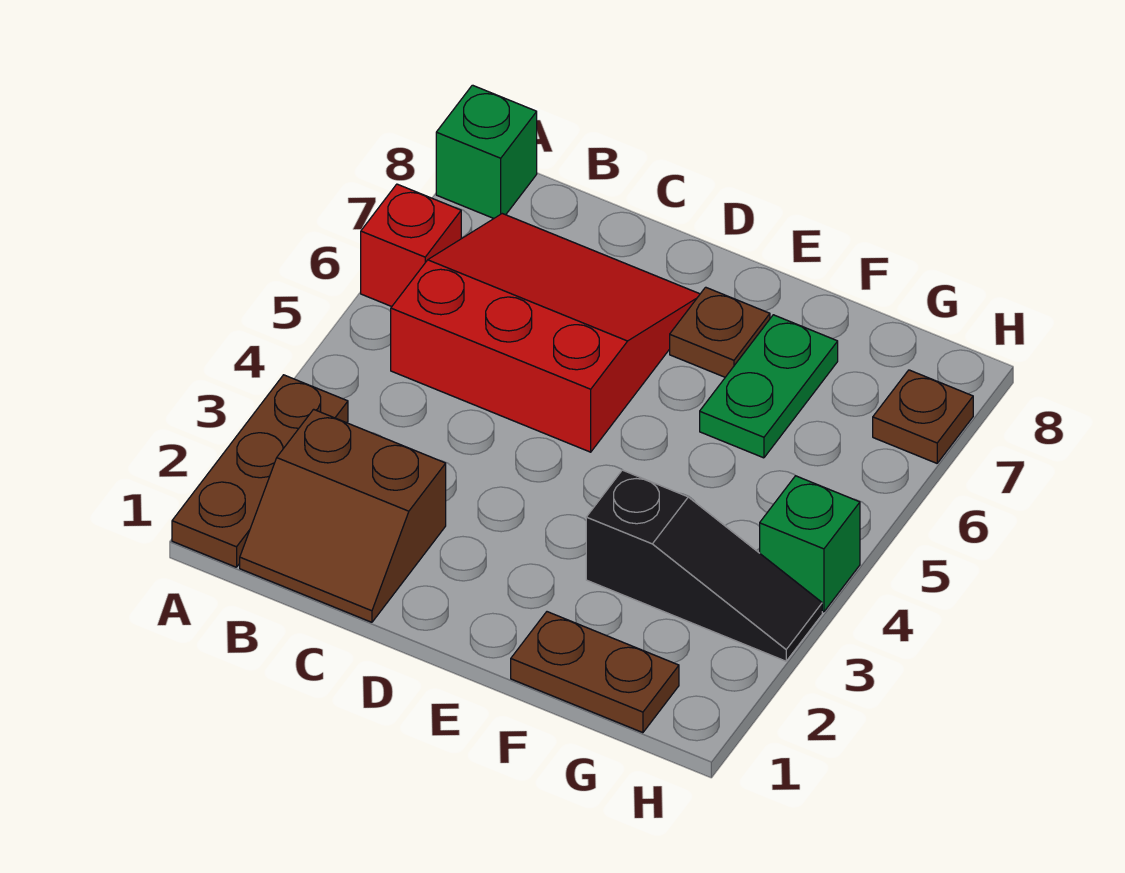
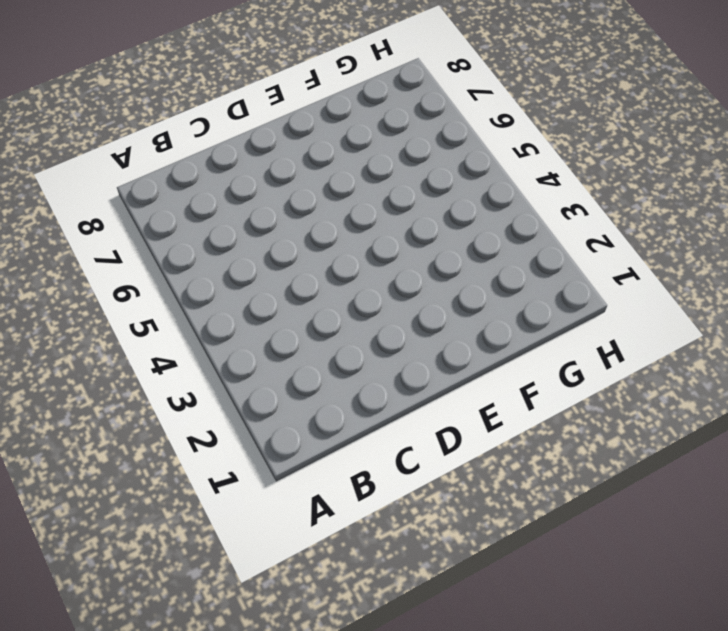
none -> brown 1x3 plate [172,375,348,567]
none -> red 1x1 brick [361,184,461,307]

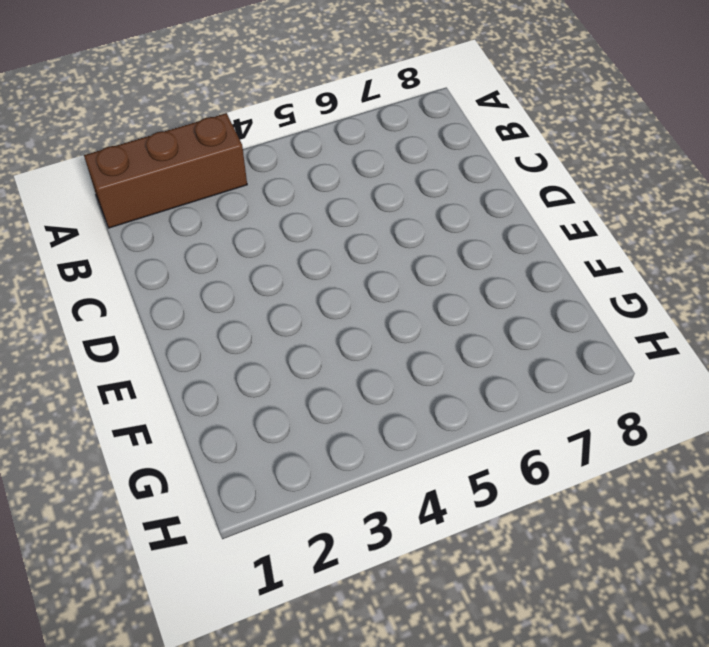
brown 1x3 brick [84,113,247,228] -> brown 1x3 plate [172,375,348,567]
none -> red 1x1 brick [361,184,461,307]
none -> green 1x1 brick [436,85,537,218]

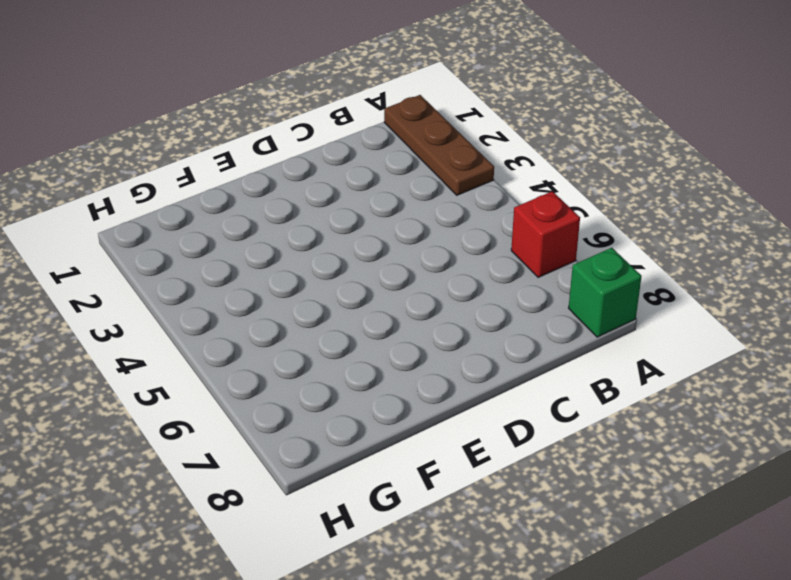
none -> brown 2x2 slope [240,409,446,622]
none -> red 3x3 slope [391,214,700,452]

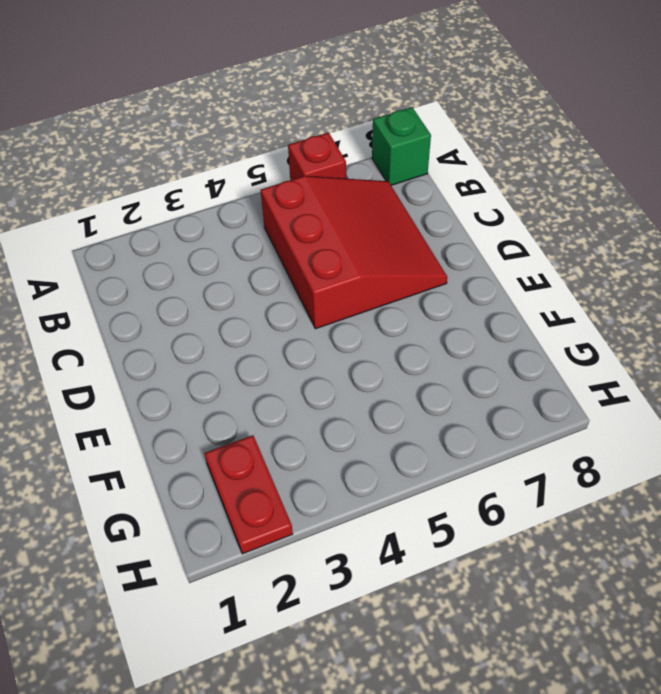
red 1x2 plate [204,435,293,554] -> none
none -> brown 1x3 plate [172,375,348,567]
none -> brown 2x2 slope [240,409,446,622]

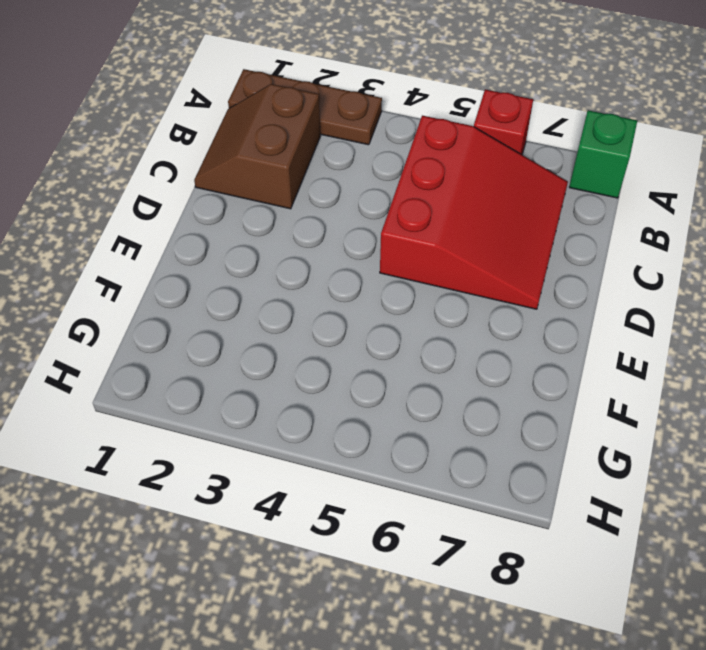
none -> brown 1x1 plate [670,287,770,377]
none -> brown 1x2 plate [511,612,679,733]

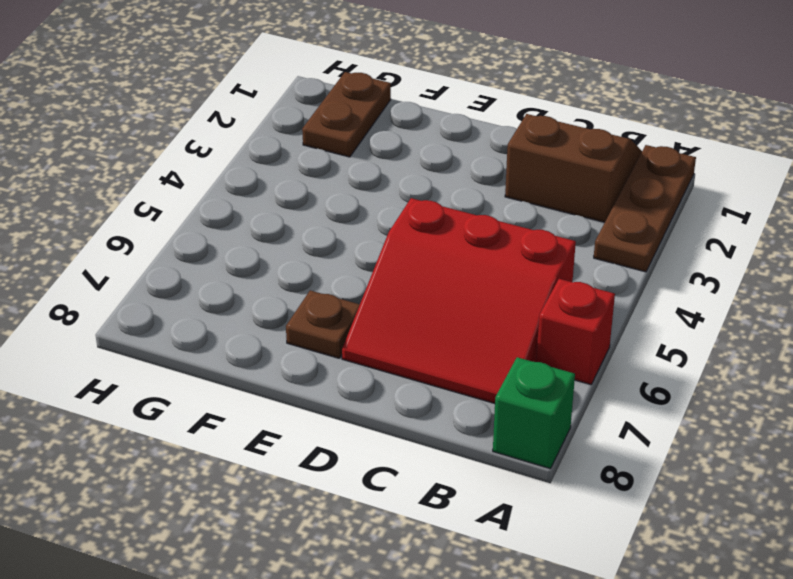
brown 1x2 plate [302,72,391,157] -> brown 1x2 plate turned to [511,612,679,733]
none -> black 1x3 slope [586,470,822,661]
none -> green 1x2 plate [700,315,838,458]

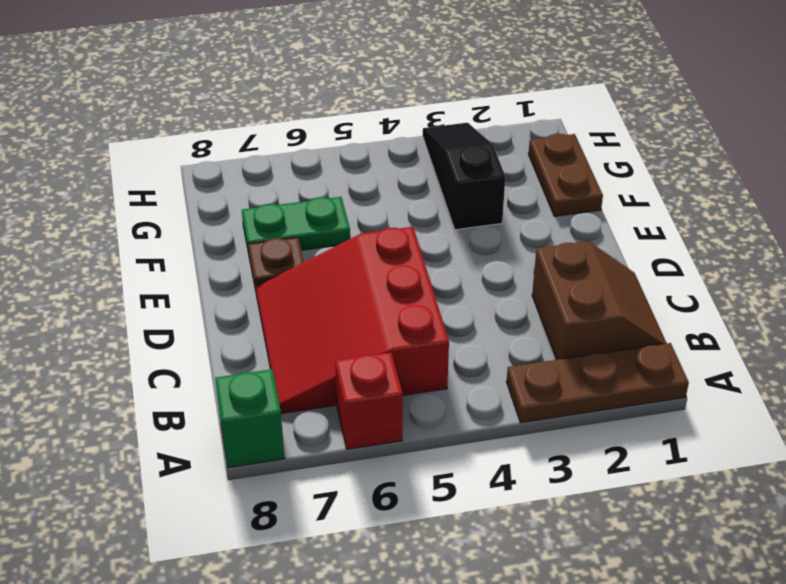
none -> green 1x1 brick [760,476,860,612]
none -> brown 1x1 plate [873,370,973,463]

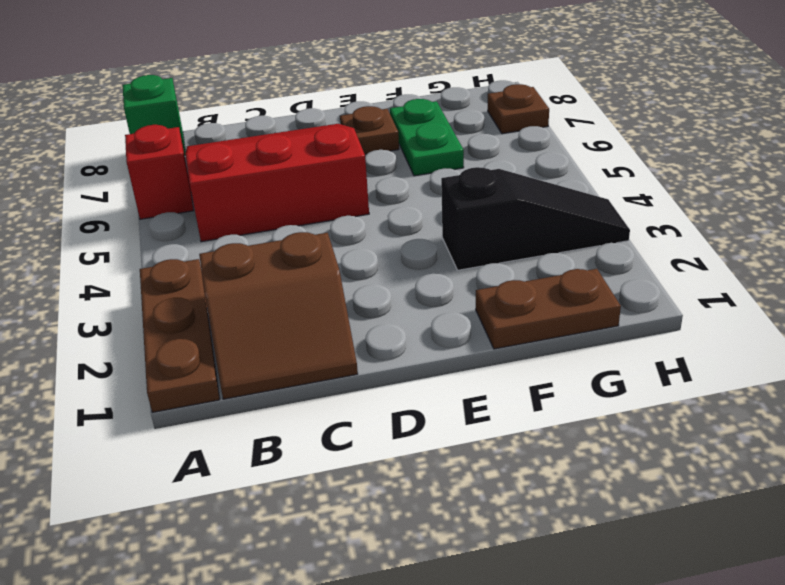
none -> green 1x1 brick [760,476,860,612]

